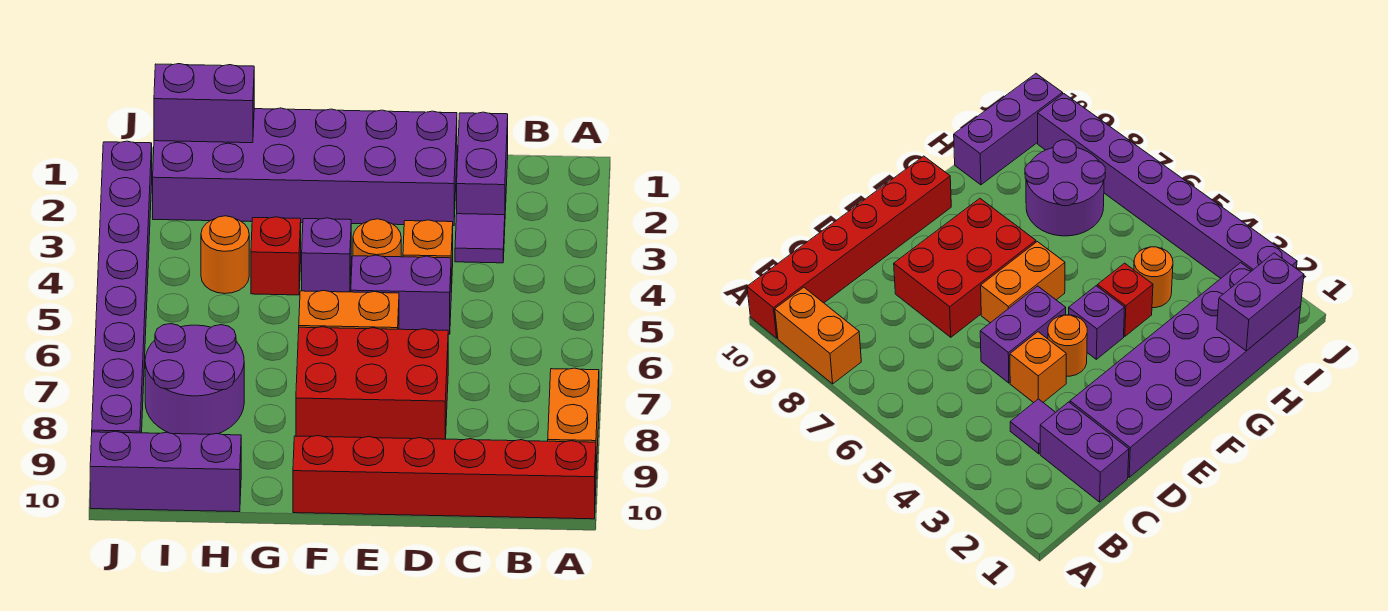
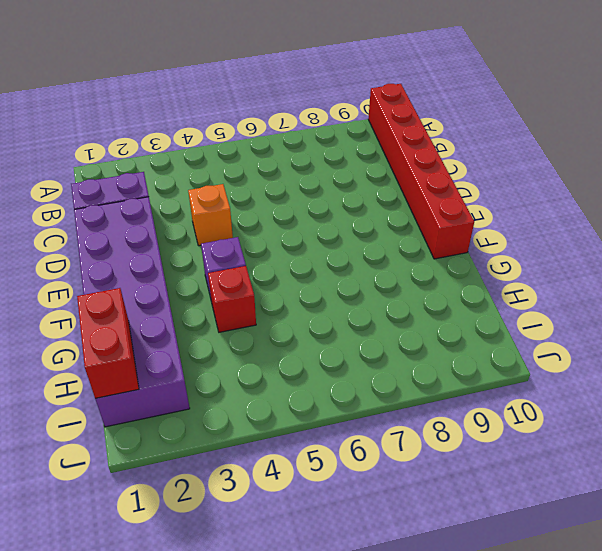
red 1x2 brick [77,288,139,399] -> purple 1x2 brick [154,64,254,143]
none -> orange 1x2 brick [548,368,599,471]
none -> purple 1x1 tile [455,214,505,263]
none -> purple 1x2 brick [351,255,451,334]

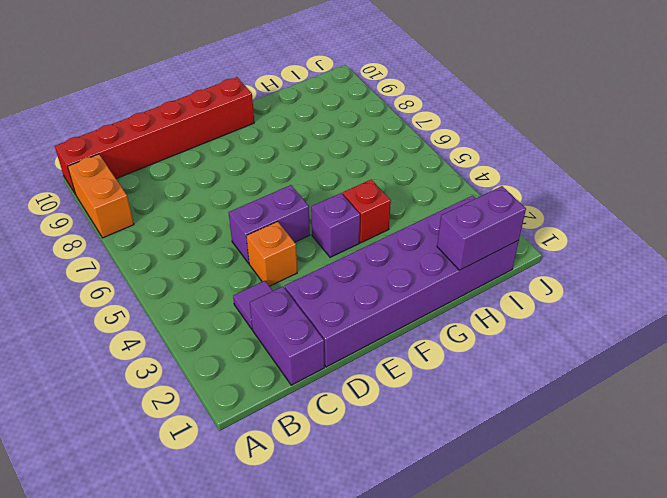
none -> red 2x3 brick [296,327,448,439]
none -> orange 1x1 round brick [353,219,401,257]
none -> orange 1x2 brick [299,291,399,329]

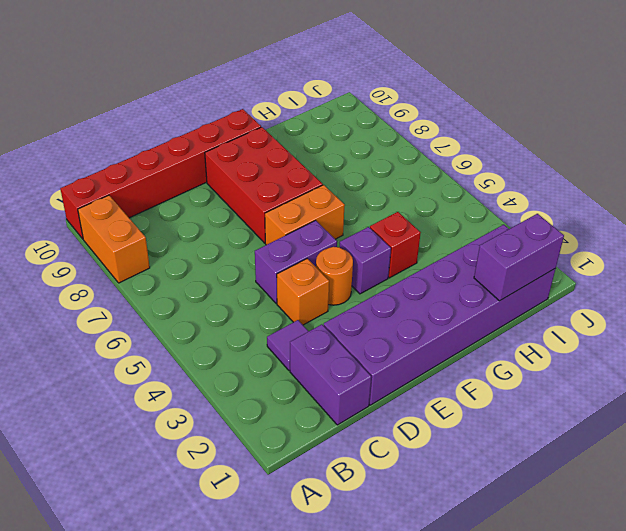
red 2x3 brick [205,127,323,243] -> red 2x3 brick turned to [296,327,448,439]
none -> orange 1x1 round brick [201,216,249,294]
none -> purple 2x2 round brick [145,324,244,434]
none -> purple 1x3 brick [90,431,241,512]

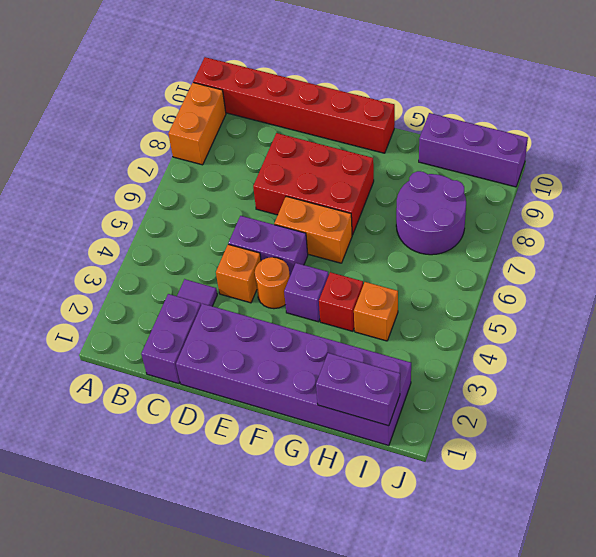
orange 1x1 brick [354,282,398,341] -> orange 1x1 round brick [201,216,249,294]
none -> purple 1x8 brick [92,141,152,433]

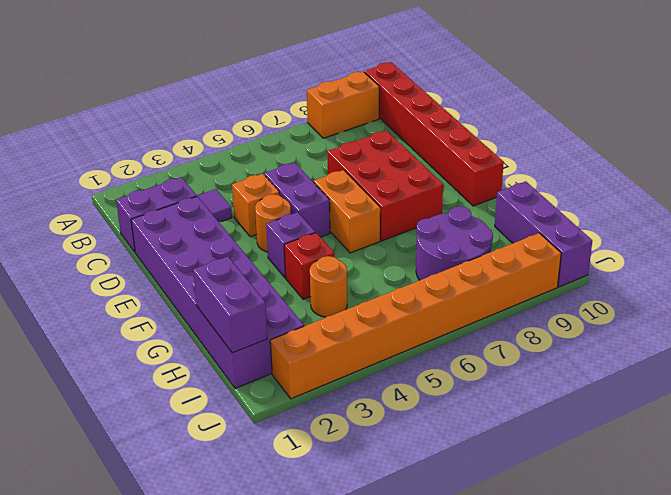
orange 1x8 brick [270,233,561,399] -> purple 1x8 brick [92,141,152,433]

